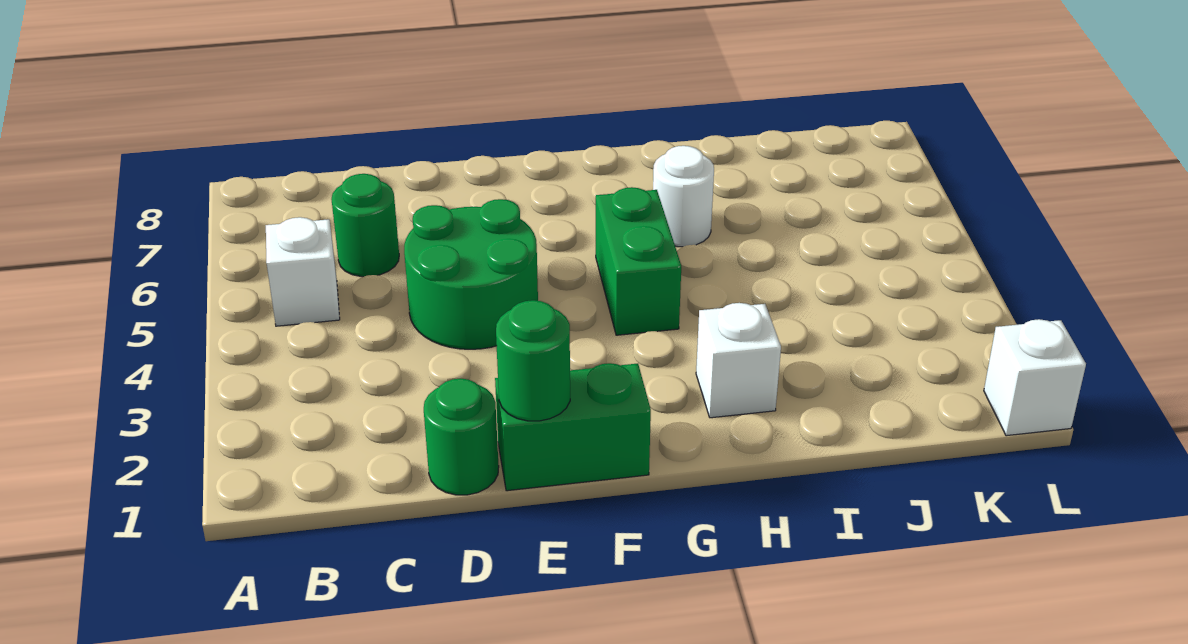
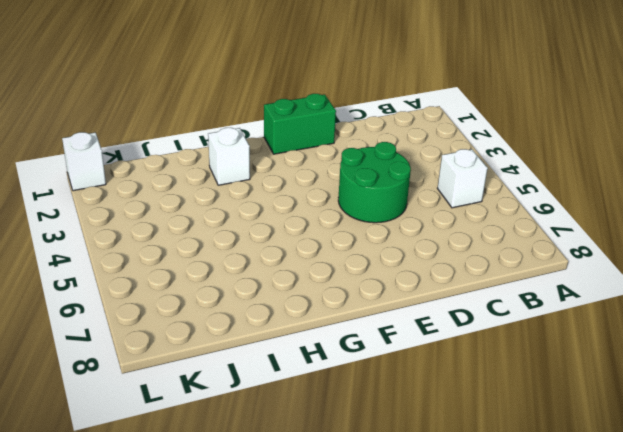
none -> green 1x1 round brick [331,174,399,277]
none -> green 1x1 round brick [424,379,499,495]

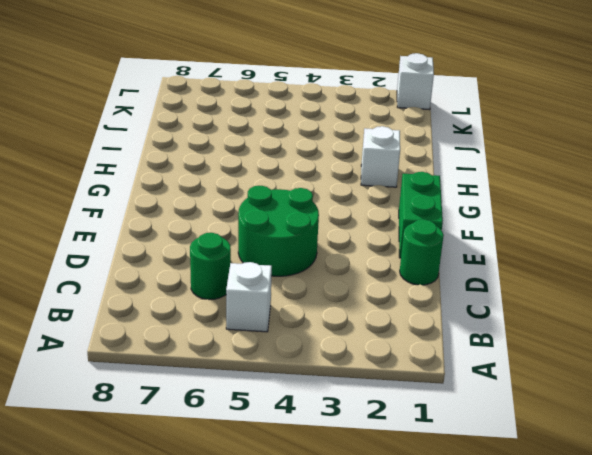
none -> green 1x2 brick [596,187,681,335]
none -> white 1x1 round brick [653,146,714,247]

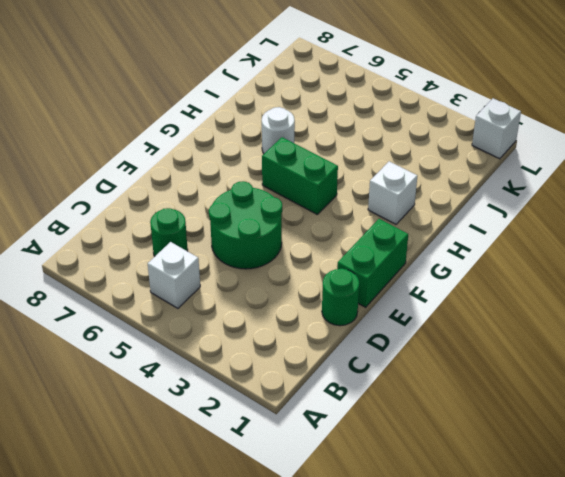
none -> green 1x1 round brick [496,300,570,421]

